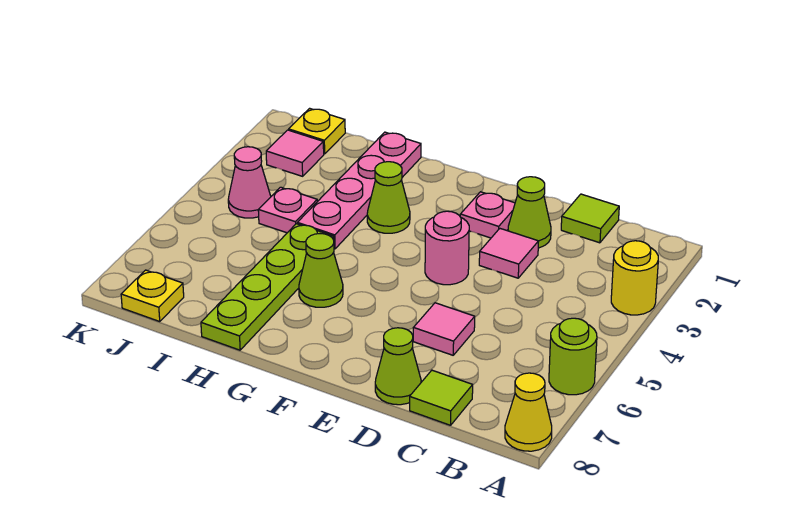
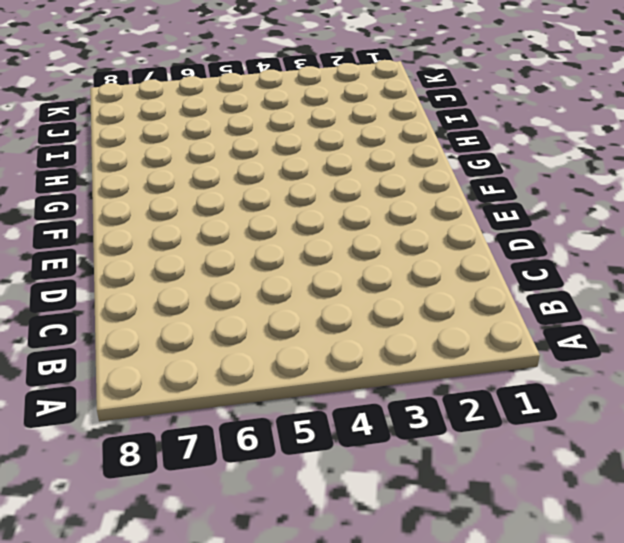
none -> yellow 1x1 round brick [611,241,658,315]
none -> lime 1x1 round brick [549,318,597,395]
none -> yellow 1x1 cone [505,373,552,451]

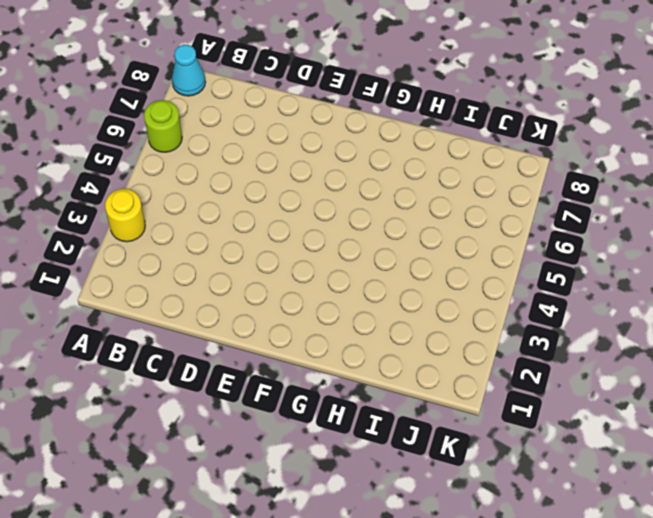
cyan 1x1 cone [172,45,205,96] -> yellow 1x1 cone [505,373,552,451]
none -> lime 1x1 tile [561,194,619,243]
none -> lime 1x1 tile [410,370,473,425]
none -> lime 1x1 cone [508,177,551,248]

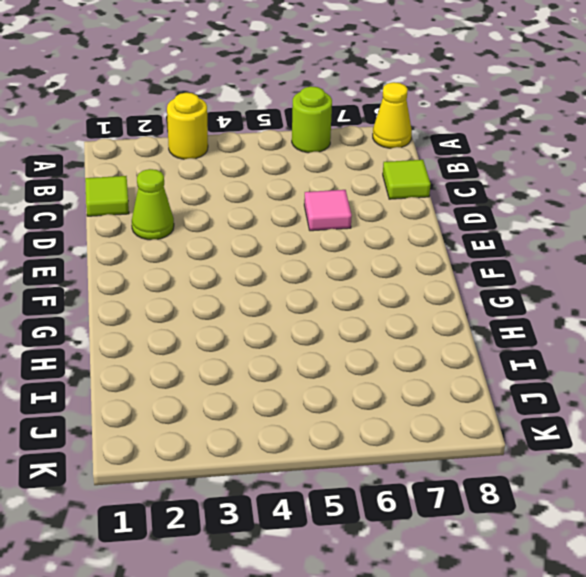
none -> pink 1x1 tile [479,229,539,278]
none -> lime 1x1 cone [375,328,421,405]
none -> pink 1x1 plate [460,192,515,238]

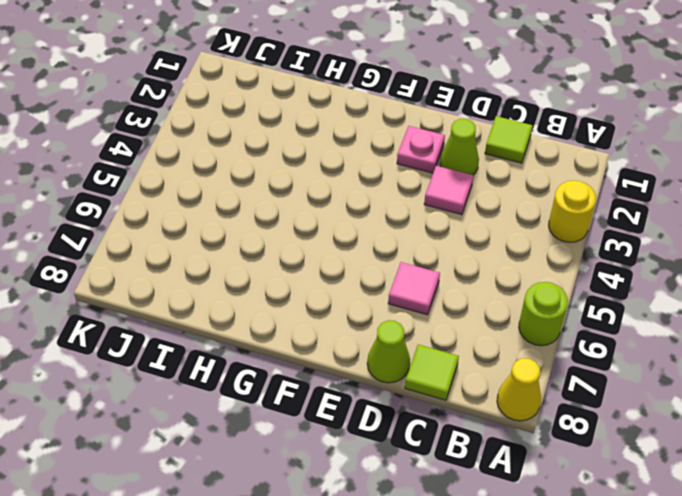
none -> pink 1x1 round brick [425,211,469,285]
none -> lime 1x1 cone [367,162,410,233]
none -> lime 1x1 cone [299,234,343,307]

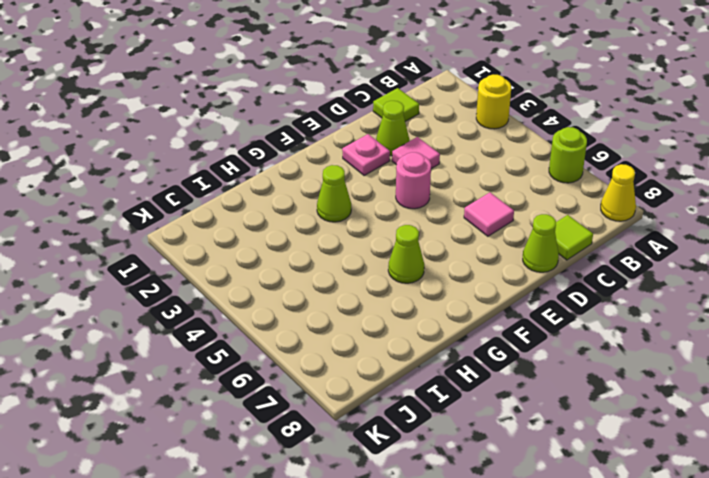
none -> pink 1x4 plate [297,132,421,249]
none -> lime 1x4 plate [201,224,334,350]
none -> pink 1x1 plate [258,187,317,233]

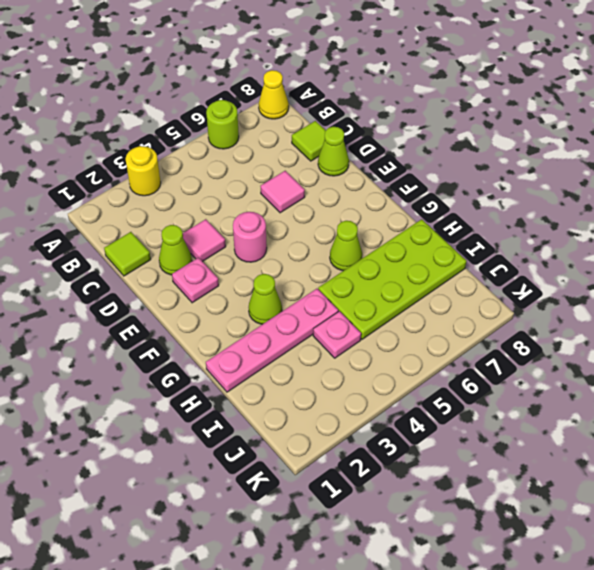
lime 2x4 plate [318,219,466,339] -> lime 1x4 plate [201,224,334,350]
none -> yellow 1x1 plate [289,108,345,154]
none -> pink 1x1 tile [266,130,324,176]
none -> pink 1x1 cone [228,147,271,218]

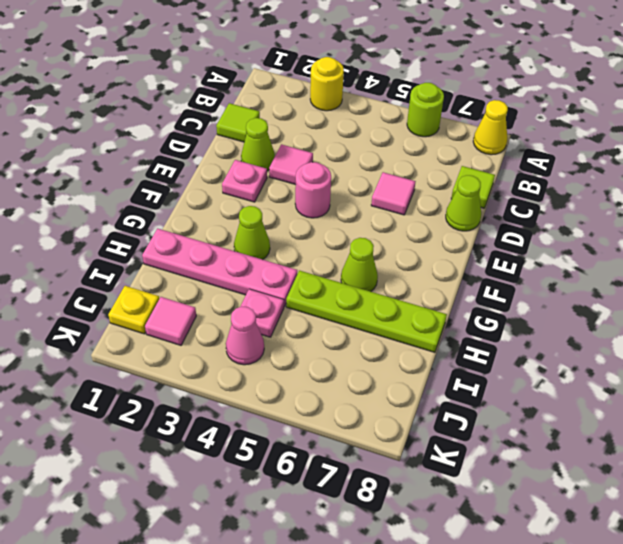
none -> yellow 1x1 plate [121,270,184,321]

